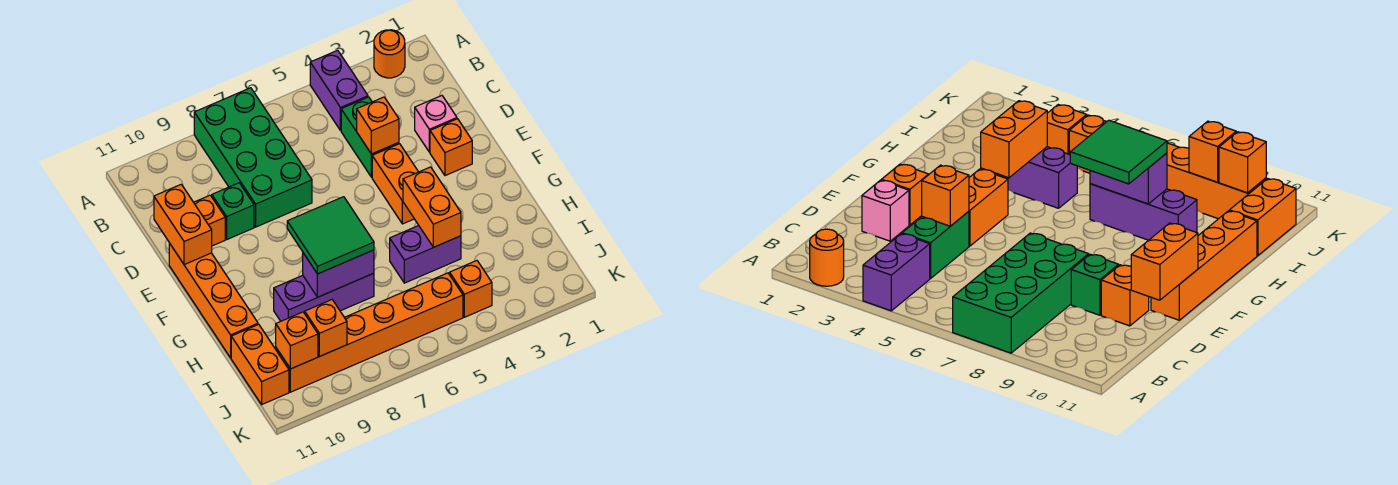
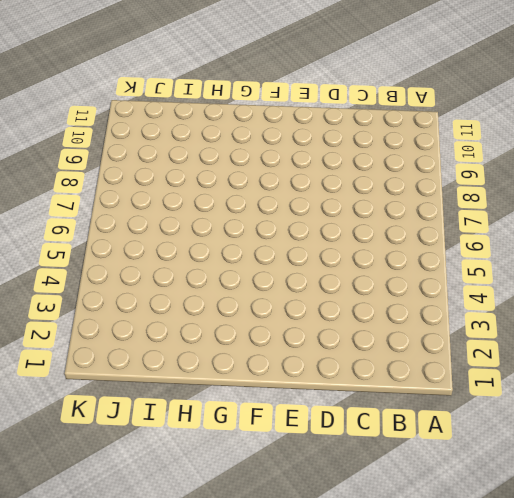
none -> orange 1x1 round brick [374,30,405,78]
none -> purple 1x2 brick [310,50,368,131]
none -> green 2x4 brick [194,88,312,227]

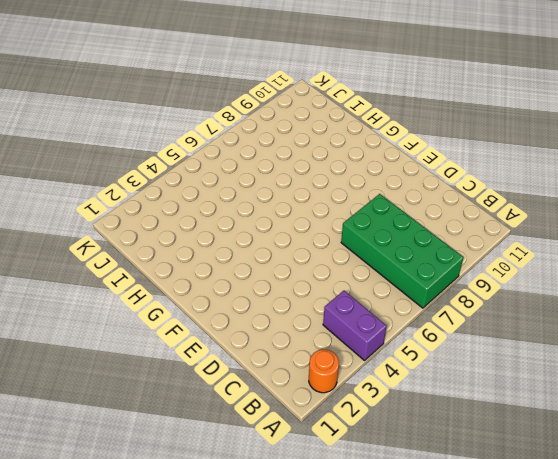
none -> green 1x2 brick [341,97,399,177]
none -> pink 1x1 brick [415,96,457,152]
none -> green 1x1 brick [212,183,254,239]

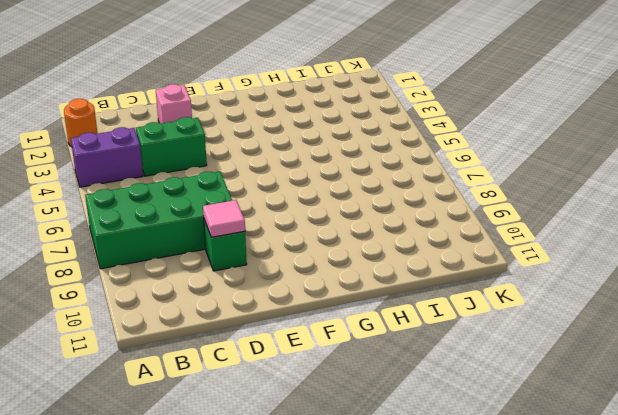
pink 1x1 tile [203,200,245,237] -> none
none -> orange 1x1 brick [194,195,225,246]
none -> orange 1x1 brick [430,119,472,176]
none -> orange 1x2 brick [372,144,418,224]

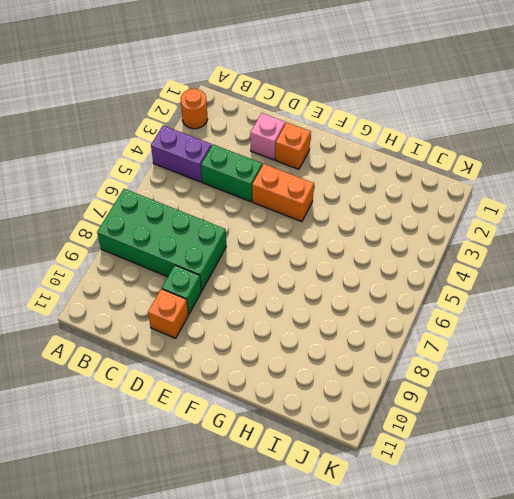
none -> orange 1x4 brick [169,243,258,358]
none -> purple 1x2 brick [390,226,461,283]
none -> purple 1x3 brick [274,273,374,321]

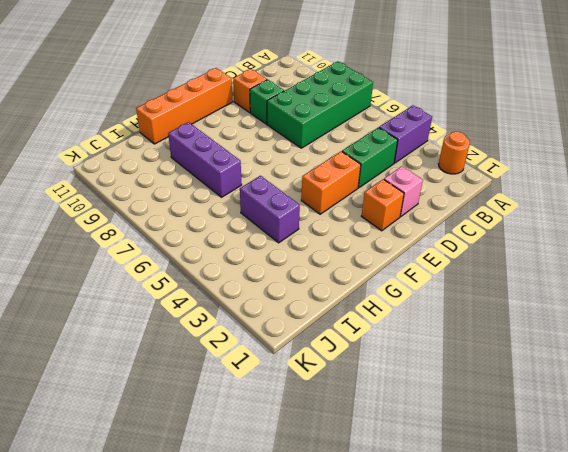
none -> orange 1x2 brick [231,324,289,404]
none -> orange 1x1 brick [450,261,492,317]
none -> orange 1x6 brick [276,273,463,392]

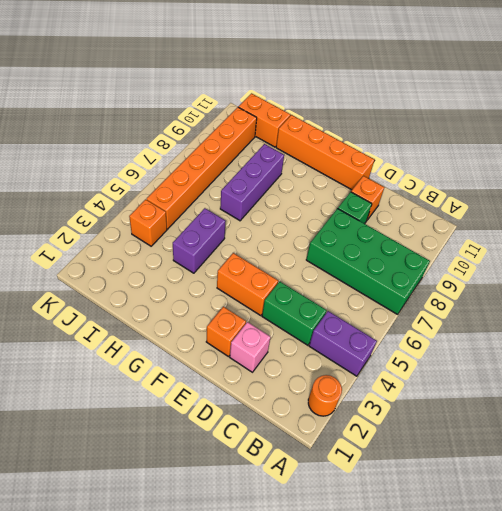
none -> orange 1x1 brick [357,97,399,154]
none -> orange 1x2 brick [154,184,212,265]
none -> orange 1x2 brick [403,167,461,247]

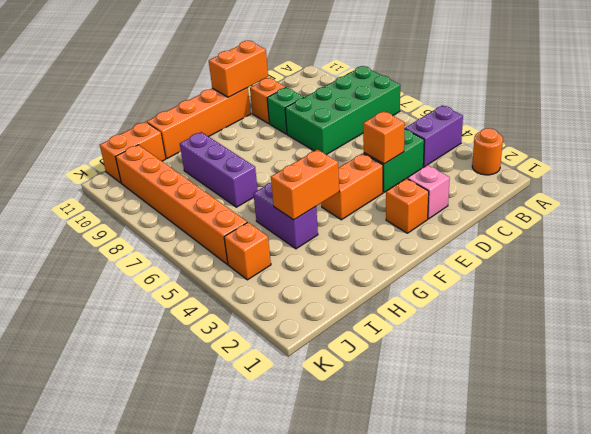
none -> purple 1x2 brick [303,250,374,297]
none -> orange 1x1 brick [305,300,347,356]
none -> orange 1x1 brick [276,312,318,369]

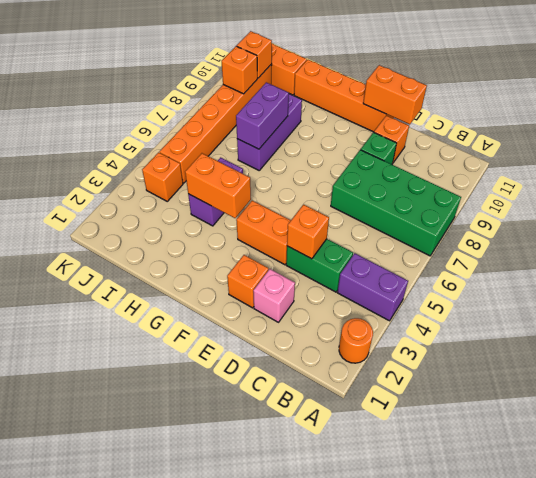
none -> green 2x2 tile [287,197,374,274]

